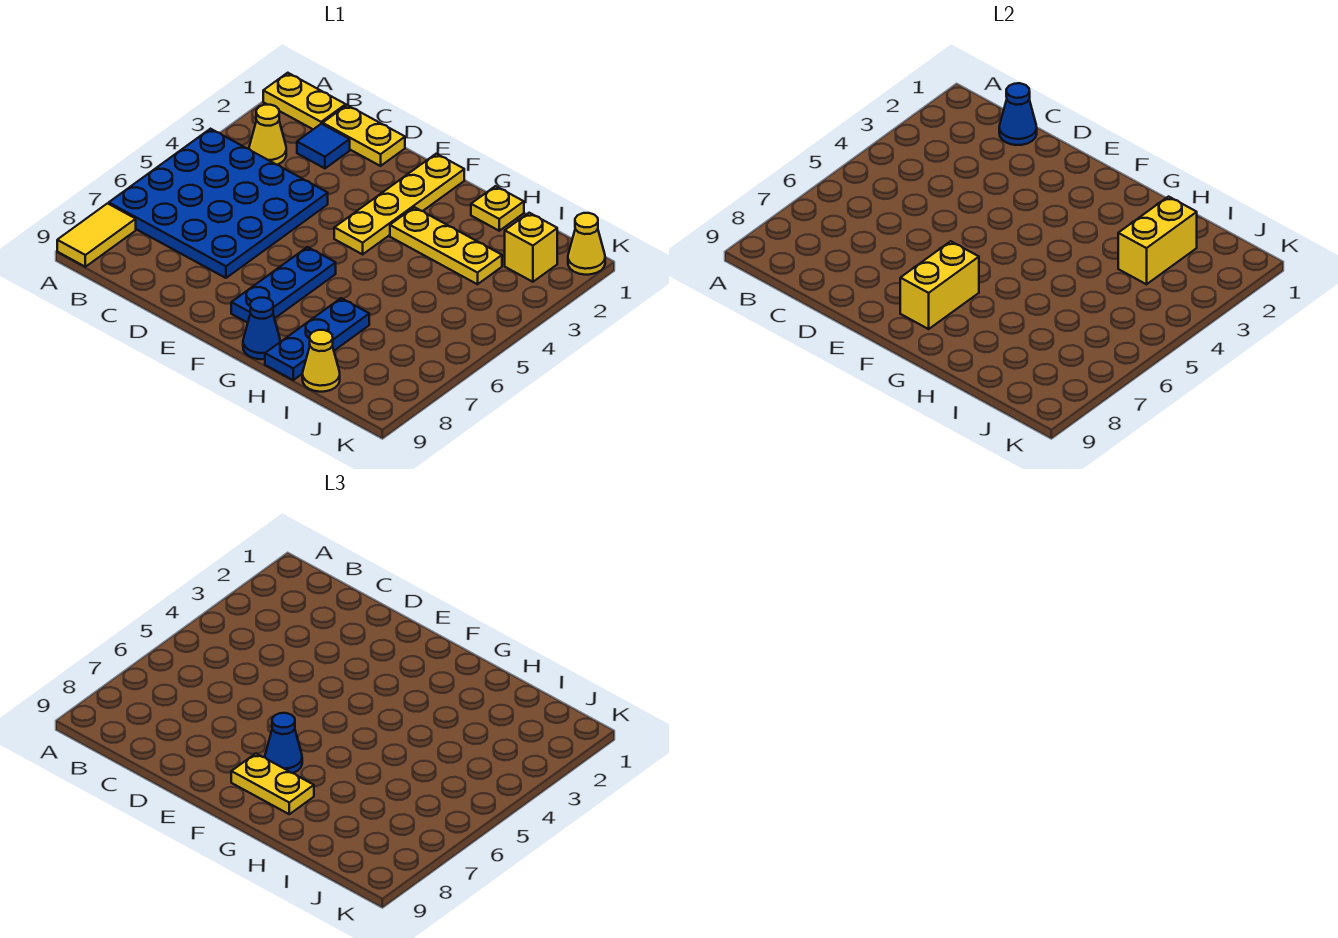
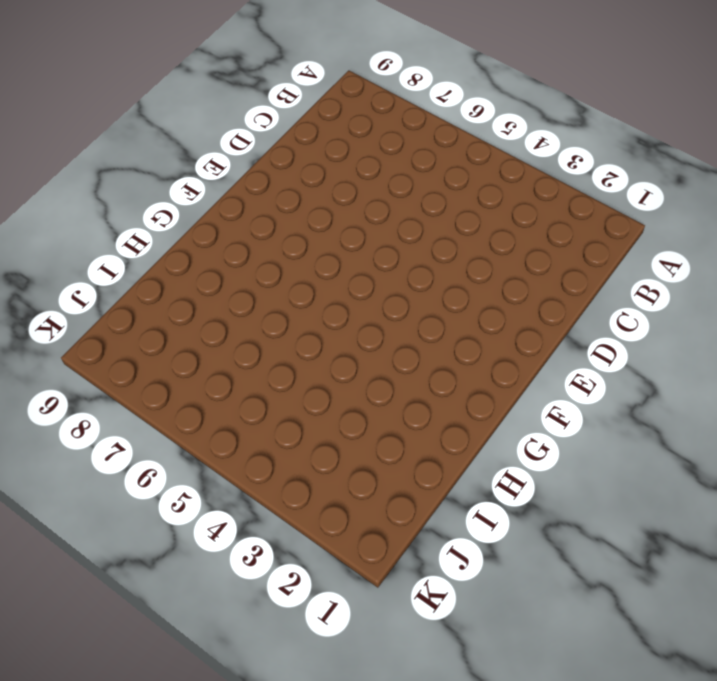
none -> yellow 1x2 plate [263,73,346,129]
none -> blue 4x4 plate [109,129,328,278]
none -> yellow 1x2 tile [57,203,136,267]

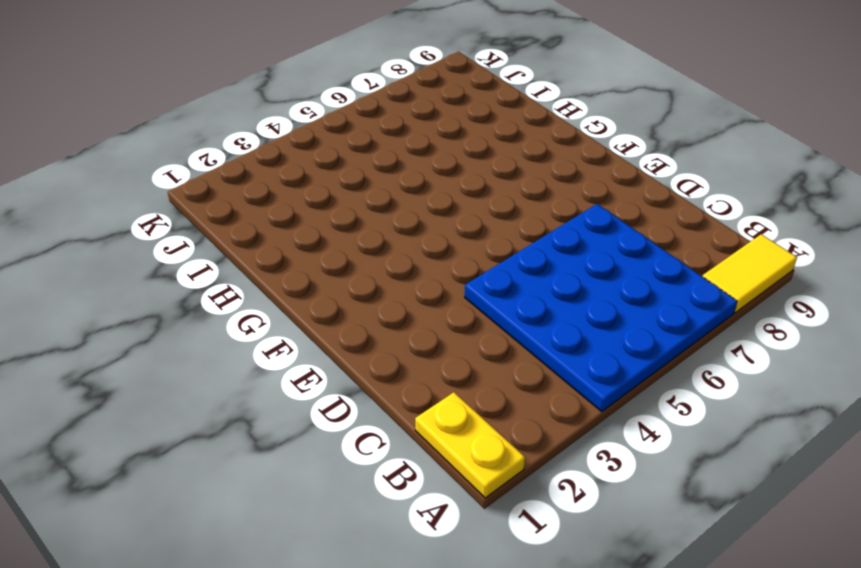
none -> yellow 1x1 cone [249,105,286,165]
none -> yellow 1x2 plate [323,105,405,166]
none -> blue 1x1 tile [297,124,350,168]

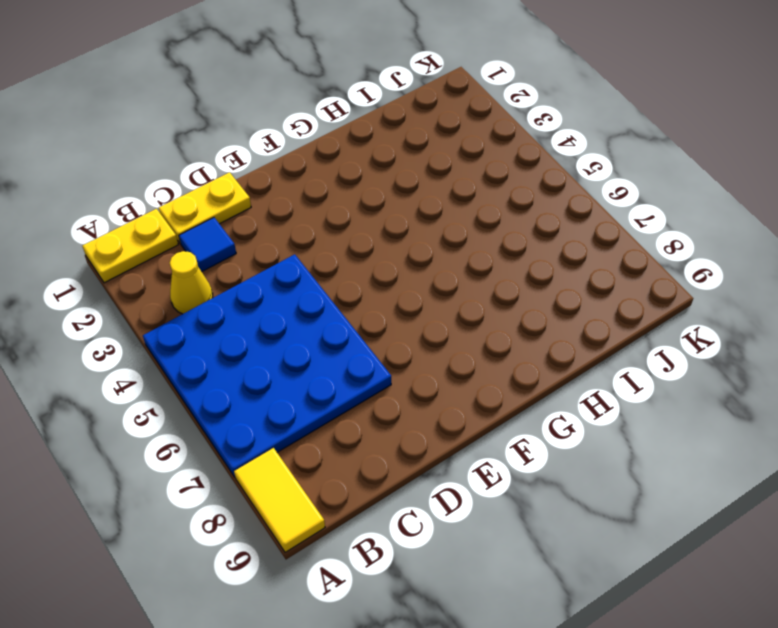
none -> yellow 1x4 plate [334,154,464,254]
none -> blue 1x3 plate [231,247,336,323]
none -> yellow 1x3 plate [390,207,502,284]

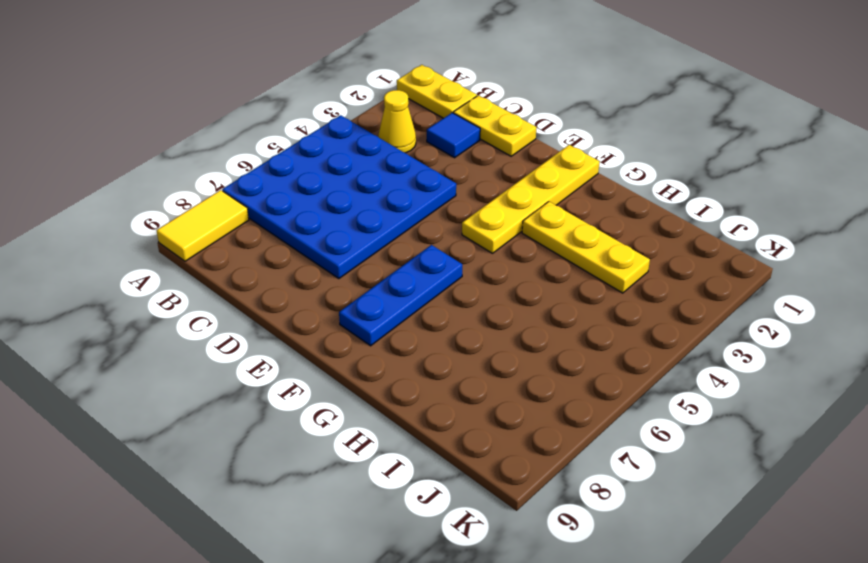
none -> blue 1x1 cone [243,298,280,359]
none -> yellow 1x1 plate [471,186,524,231]
none -> blue 1x3 plate [265,298,369,380]

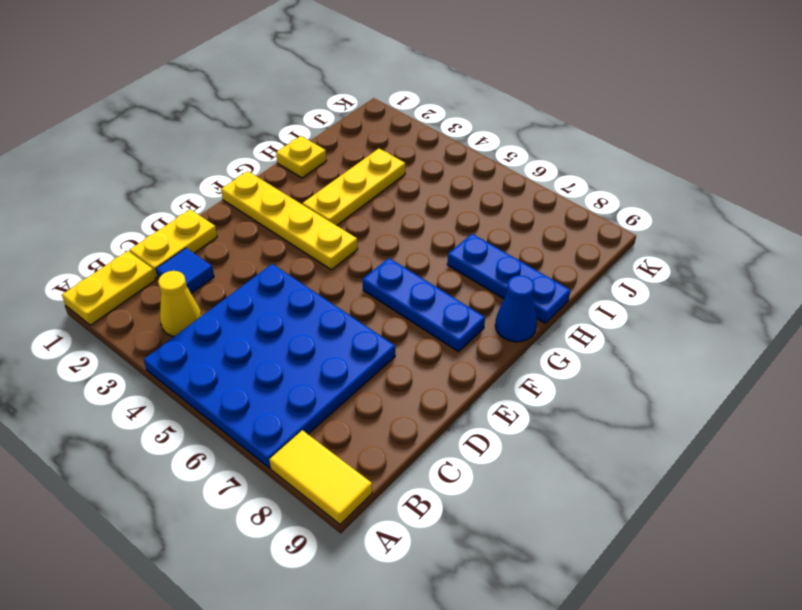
none -> yellow 1x1 cone [302,330,340,392]
none -> yellow 1x1 brick [505,213,557,282]
none -> yellow 1x1 cone [568,213,605,275]

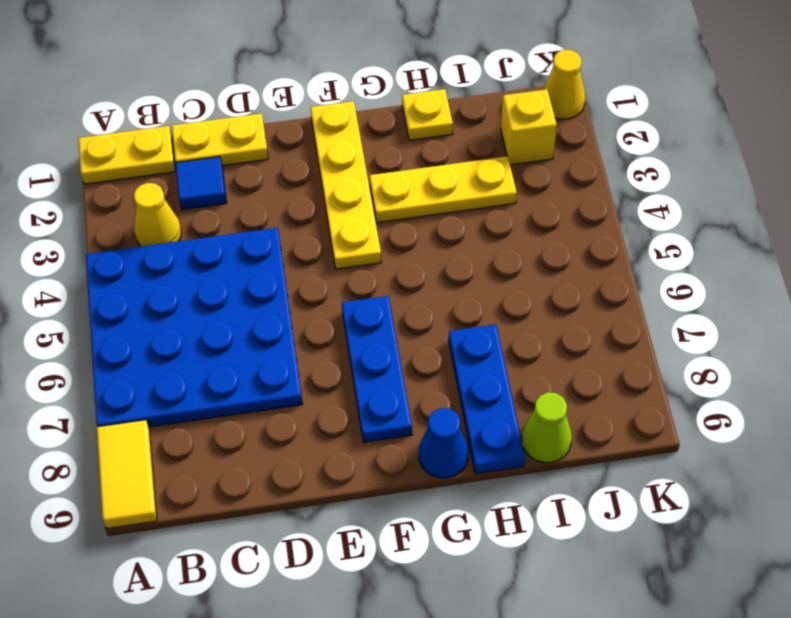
lime 1x1 cone [522,392,572,463] -> yellow 1x1 cone [302,330,340,392]
none -> blue 1x1 cone [999,83,1037,145]
none -> yellow 1x2 brick [900,241,979,329]
none -> yellow 1x2 brick [1118,197,1197,284]

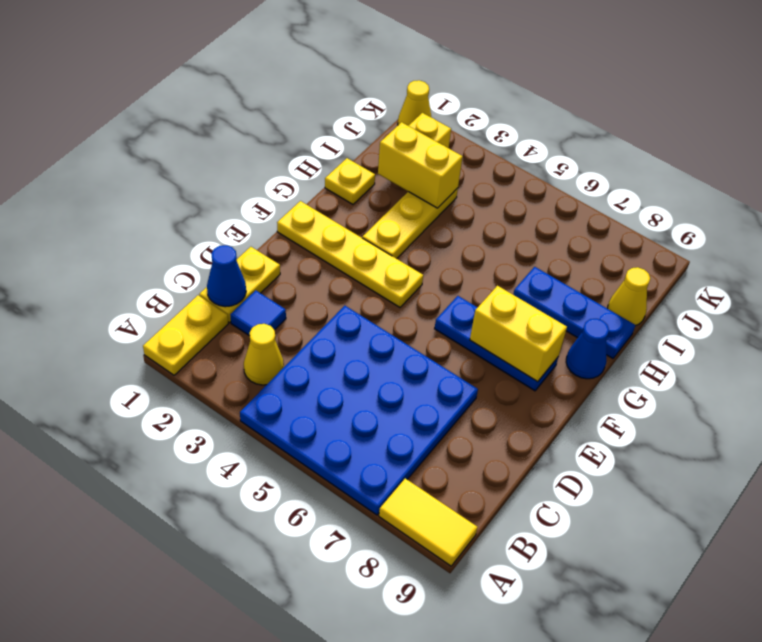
none -> blue 1x1 cone [265,713,302,773]
none -> yellow 1x2 plate [231,754,314,814]

